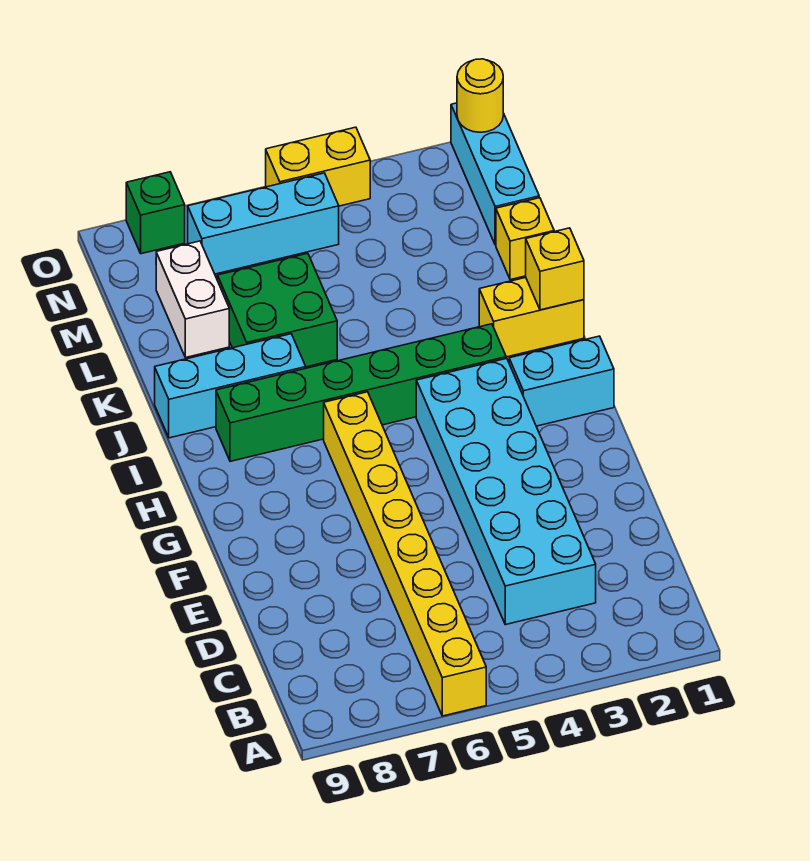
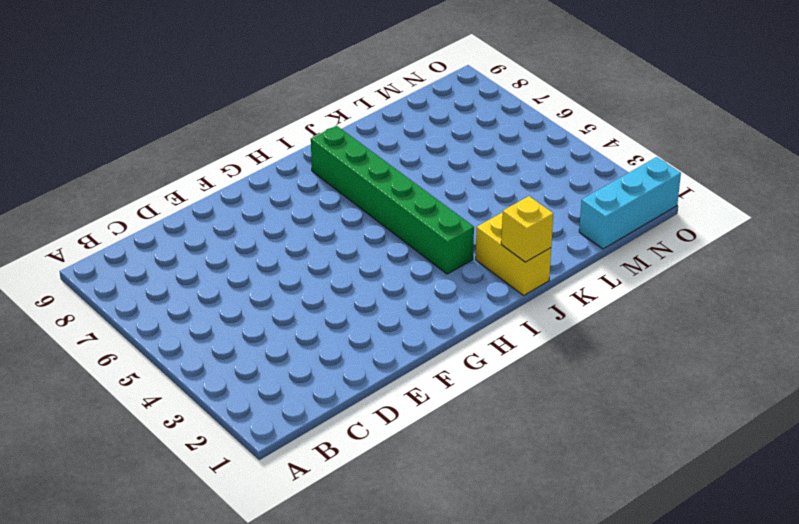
none -> yellow 1x8 brick [324,392,486,716]
none -> cyan 2x6 brick [416,358,596,625]
none -> cyan 1x2 brick [509,336,614,426]

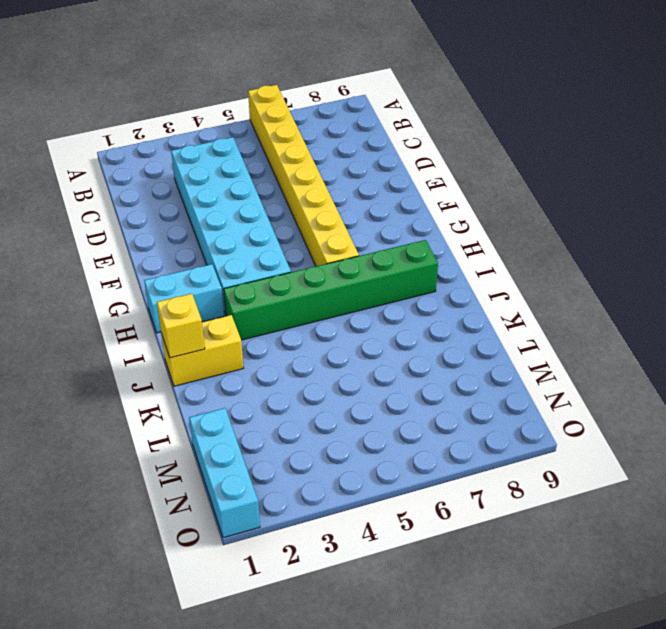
none -> cyan 1x3 brick [155,334,306,438]
none -> green 2x2 brick [217,253,337,367]
none -> yellow 1x1 brick [496,198,554,280]

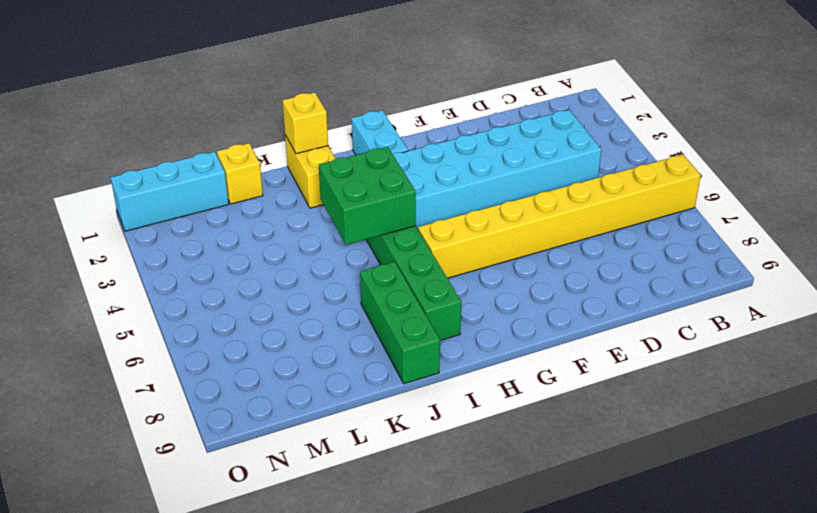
green 2x2 brick [319,147,416,245] -> green 2x2 brick moved to [217,253,337,367]
green 1x3 brick [360,262,440,384] -> cyan 1x3 brick [155,334,306,438]
none -> white 1x2 brick [156,241,229,358]
none -> cyan 1x3 brick [188,173,339,274]
none -> yellow 1x2 brick [266,127,370,206]

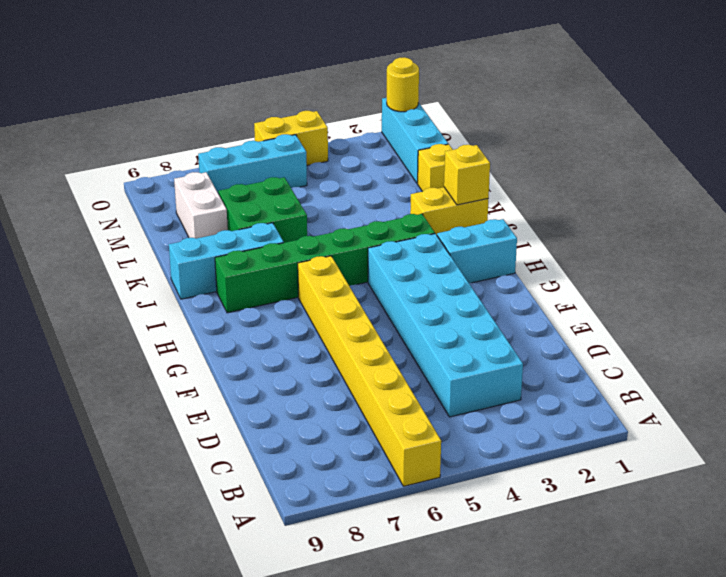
none -> green 1x1 brick [126,172,185,254]

